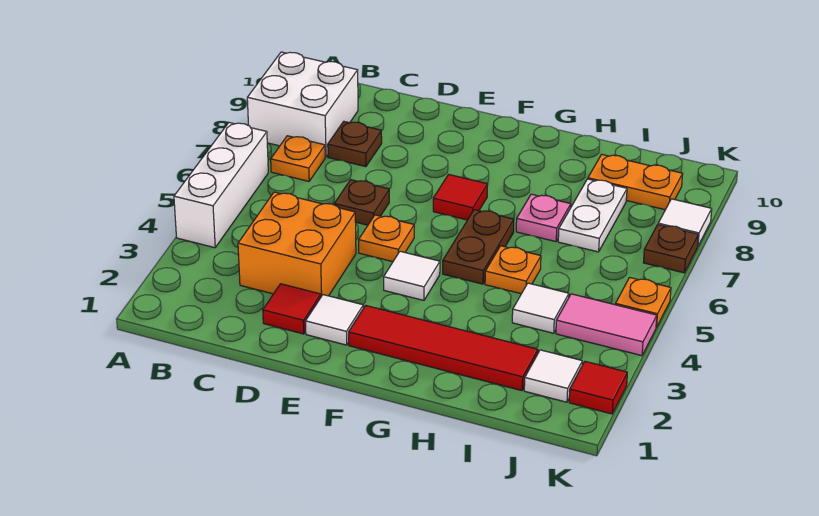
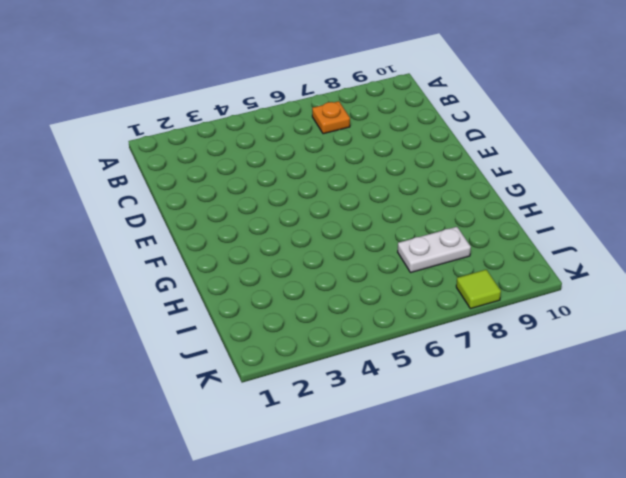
lime 1x1 tile [456,270,501,309] -> white 1x1 tile [658,199,712,246]
none -> white 1x3 brick [174,123,268,248]
none -> white 2x2 brick [247,52,358,157]
none -> orange 2x2 brick [238,192,356,296]

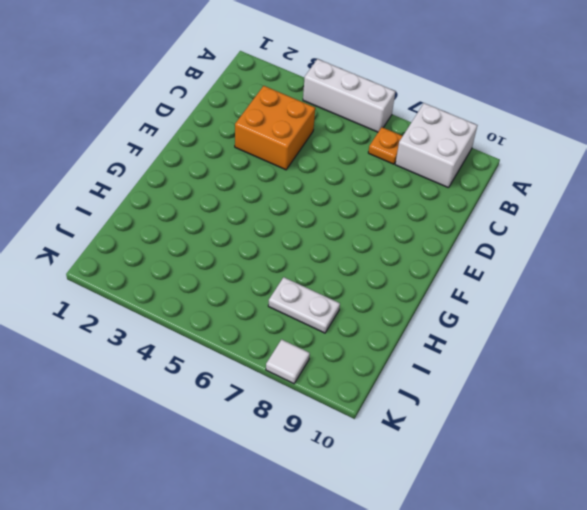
none -> brown 1x1 plate [328,122,382,167]
none -> red 1x1 tile [263,284,321,334]
none -> brown 1x1 plate [334,180,389,225]

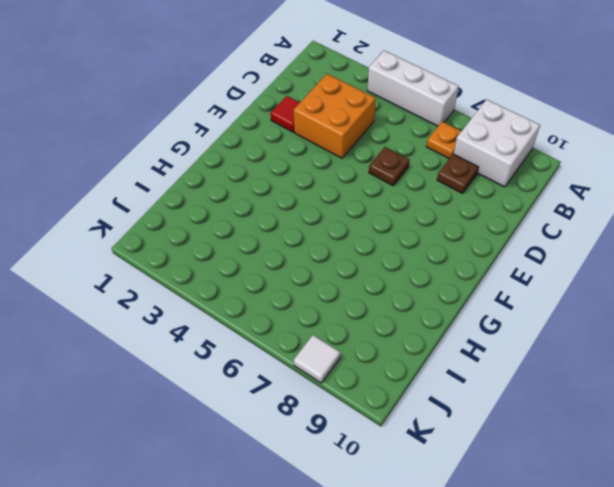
none -> white 1x1 tile [305,295,363,345]
none -> orange 1x1 plate [359,215,414,262]
none -> red 1x4 tile [349,305,538,391]

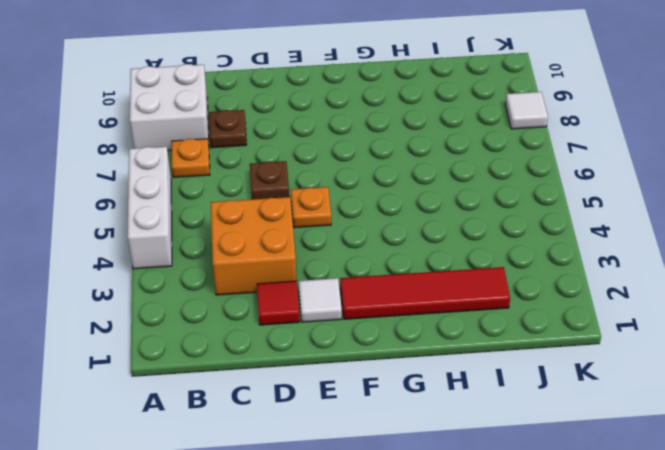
none -> white 1x1 tile [384,251,440,300]
none -> red 1x1 tile [433,174,488,220]
none -> brown 1x2 plate [443,210,514,284]

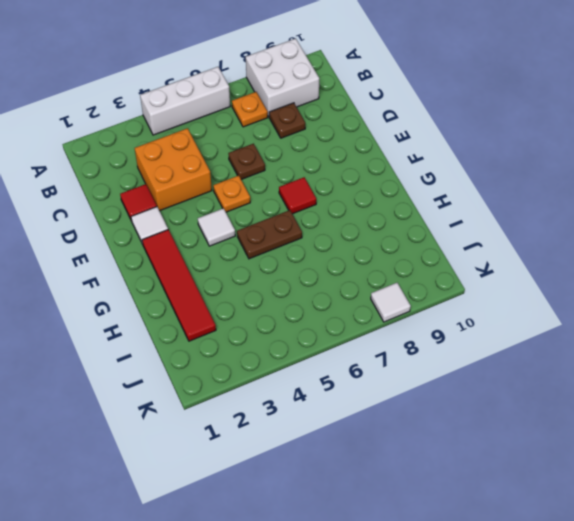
none -> orange 1x1 plate [485,246,541,294]
none -> pink 1x1 plate [516,194,571,242]
none -> white 1x1 tile [512,283,569,333]

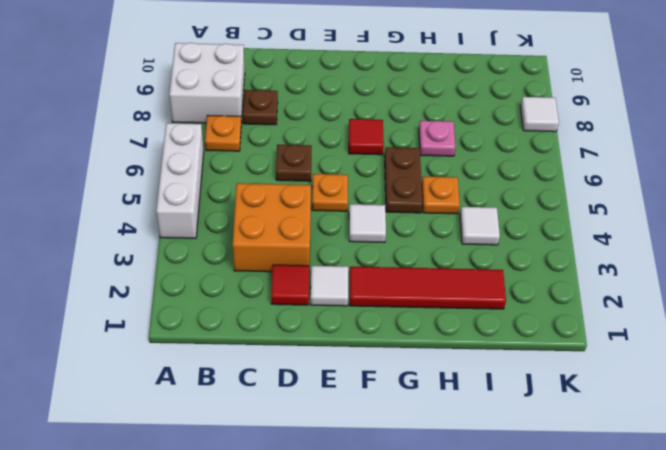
none -> white 1x2 plate [558,179,627,252]
none -> orange 1x2 plate [588,154,683,210]
none -> white 1x1 tile [524,350,582,402]

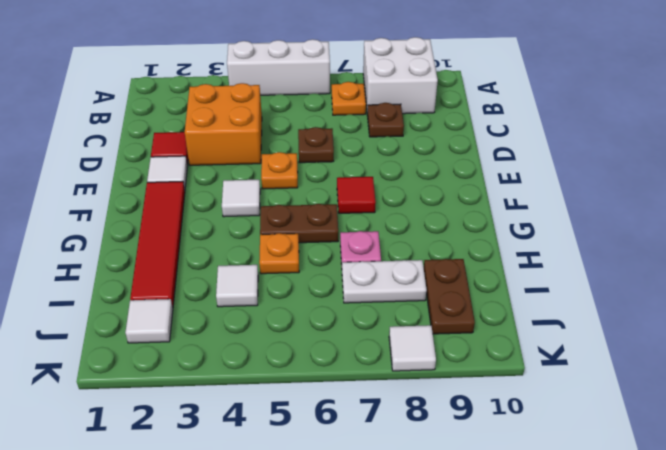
brown 1x2 plate [424,259,475,334] -> orange 1x2 plate [588,154,683,210]
none -> pink 1x2 tile [556,294,657,356]
none -> red 1x1 tile [569,361,627,414]
none -> orange 1x1 plate [615,277,671,327]

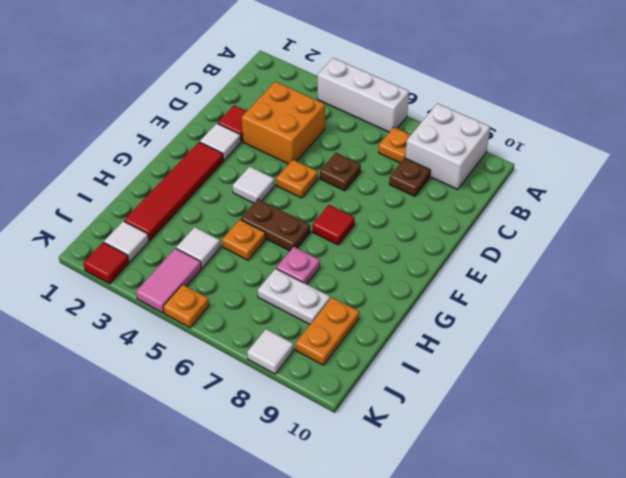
none -> brown 1x1 plate [643,225,698,273]

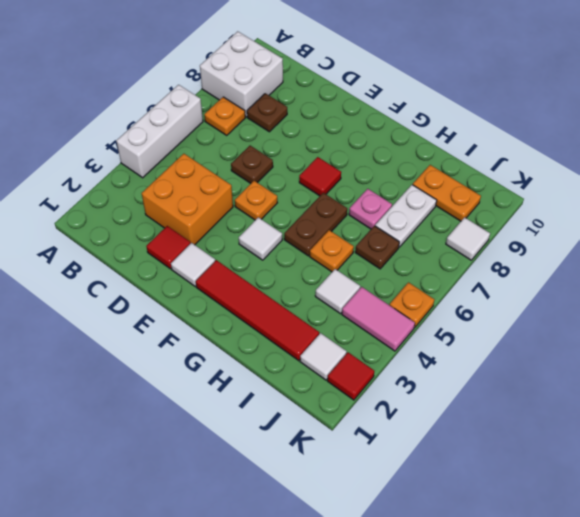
brown 1x1 plate [355,226,399,269] -> brown 1x1 plate moved to [643,225,698,273]

